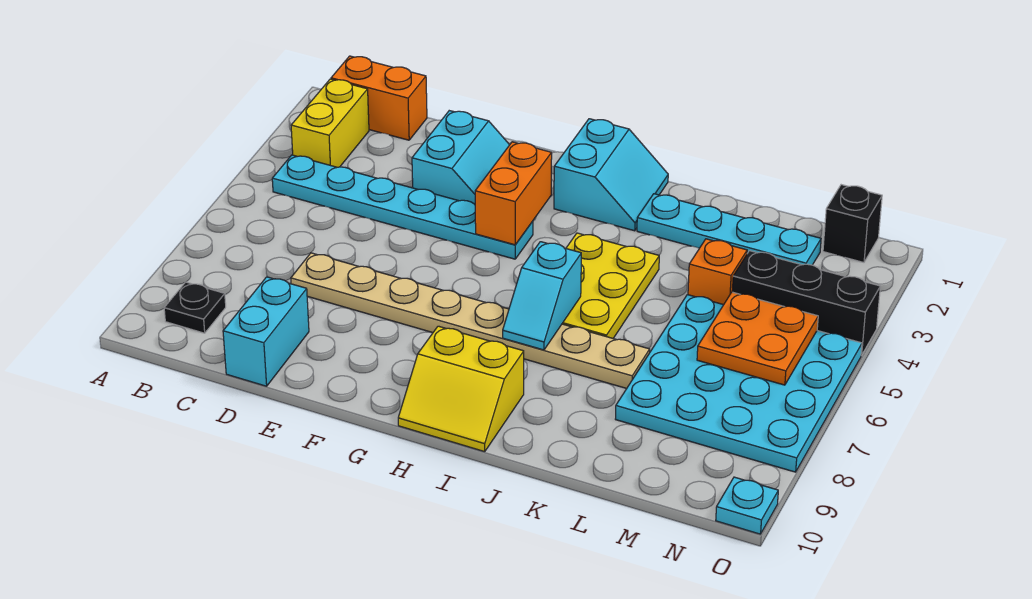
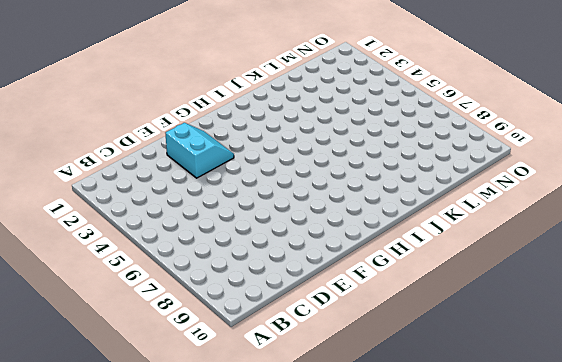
none -> orange 1x2 brick [331,56,427,140]
none -> yellow 1x2 brick [291,79,369,167]
none -> cyan 1x6 plate [272,155,533,259]

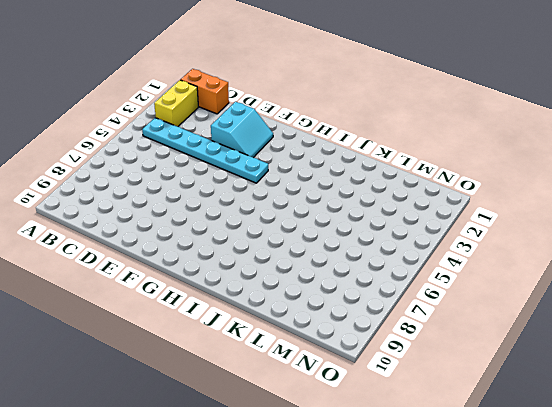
none -> black 1x1 plate [164,282,226,333]
none -> tan 1x8 plate [291,253,650,389]
none -> cyan 1x2 brick [223,277,309,386]

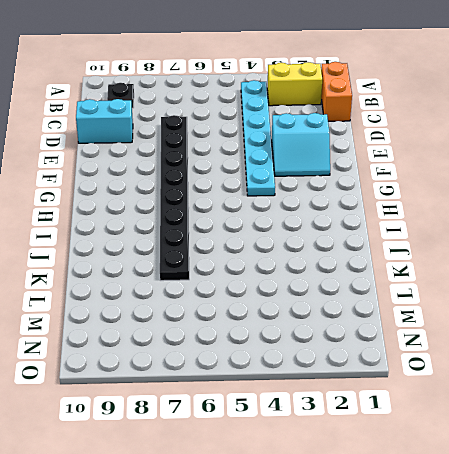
black 1x8 plate [160,115,189,281] -> tan 1x8 plate [291,253,650,389]
none -> cyan 2x2 slope [554,119,668,231]
none -> yellow 2x2 slope [398,326,524,452]
none -> yellow 2x3 plate [562,233,659,338]

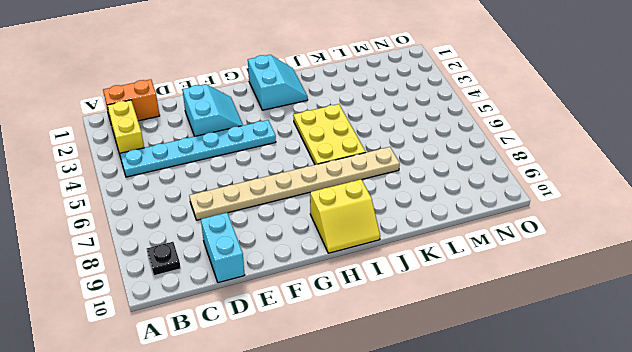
none -> cyan 1x4 plate [637,194,821,265]
none -> orange 1x1 brick [688,239,747,305]
none -> cyan 4x4 plate [616,295,862,472]

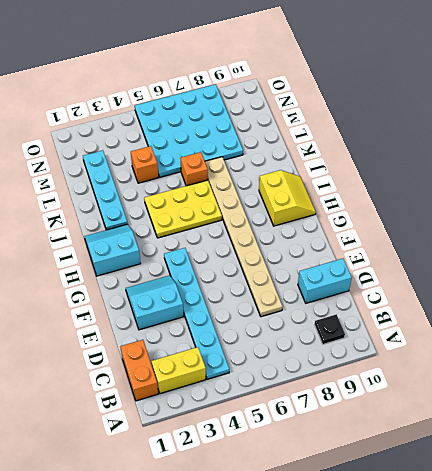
orange 1x1 brick [181,152,208,186] -> none
none -> black 1x3 brick [732,251,880,356]
none -> black 1x1 brick [823,185,882,262]
none -> cyan 1x1 plate [716,477,778,534]

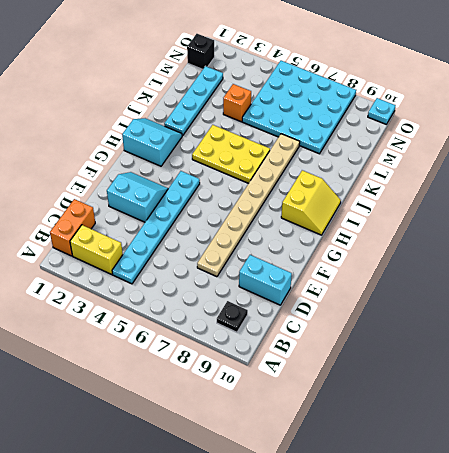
none -> black 1x3 brick [732,251,880,356]
none -> orange 1x2 brick [475,142,552,245]
none -> cyan 1x2 slope [503,242,581,350]

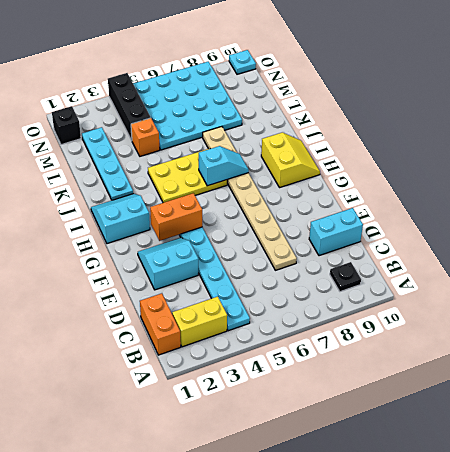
none -> orange 2x2 plate [697,292,818,385]

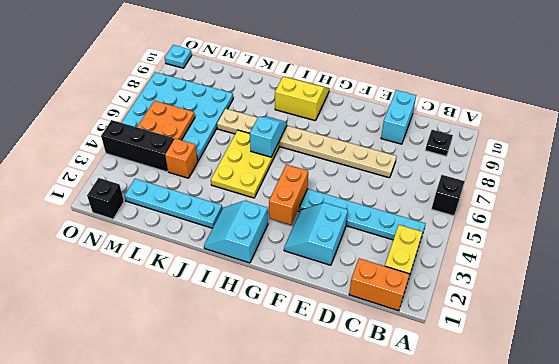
black 1x1 brick [432,175,465,216] -> none

